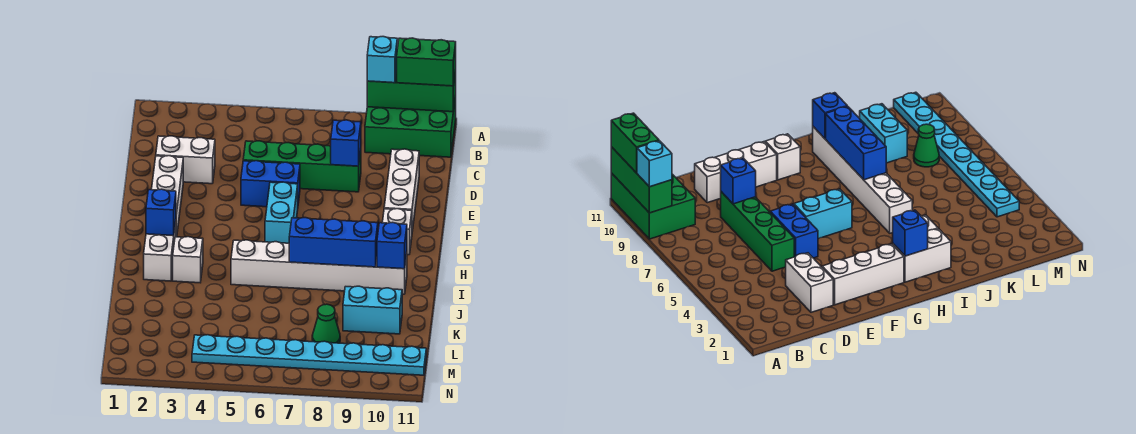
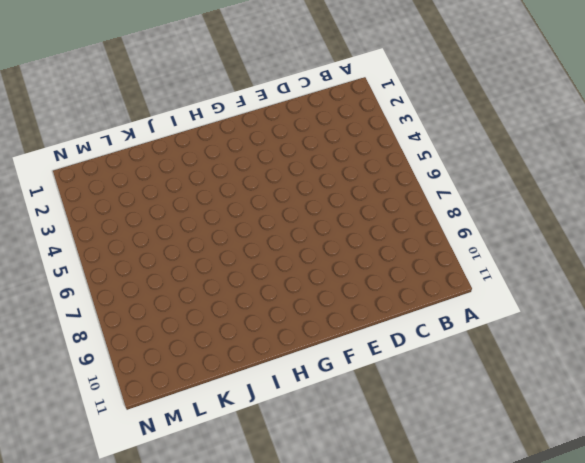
none -> green 2x3 brick [365,96,456,157]
none -> white 1x2 brick [156,136,215,184]
none -> green 1x4 brick [243,141,361,192]

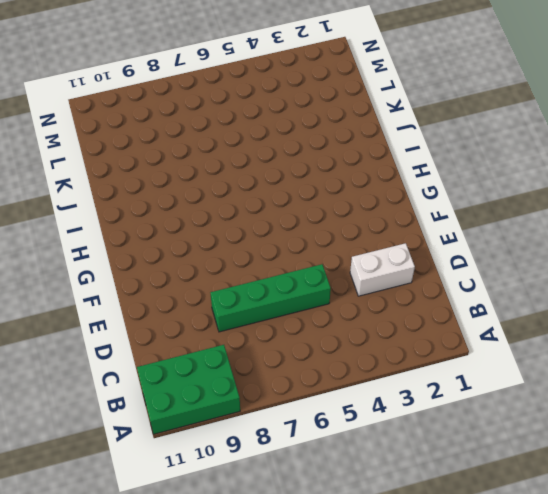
none -> white 1x3 brick [384,149,419,231]
none -> white 1x3 brick [152,156,183,237]
none -> blue 1x2 brick [241,161,300,207]

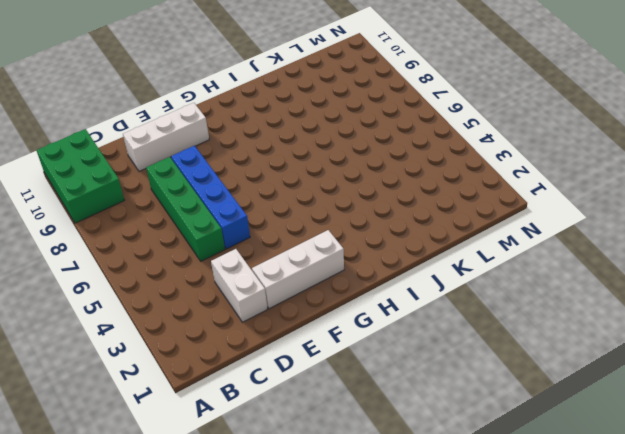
blue 1x4 brick [171,146,250,249] -> blue 1x2 brick [241,161,300,207]
none -> cyan 1x2 brick [265,182,298,243]
none -> white 1x1 brick [382,209,412,255]
none -> white 1x2 brick [144,222,176,281]

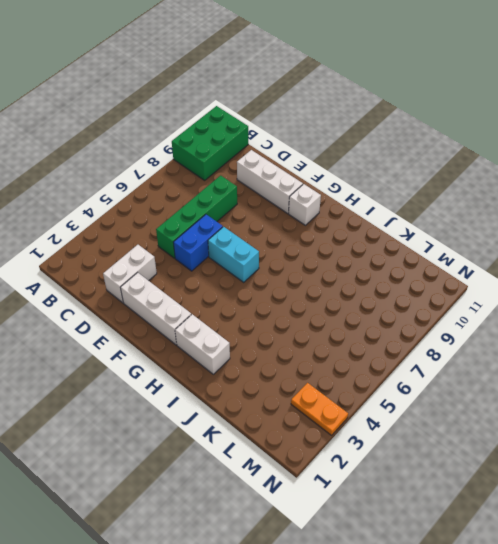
orange 1x2 plate [291,383,348,435] -> none
none -> white 1x1 brick [173,237,203,283]
none -> white 1x6 brick [231,240,407,294]
none -> cyan 1x2 brick [343,286,402,334]

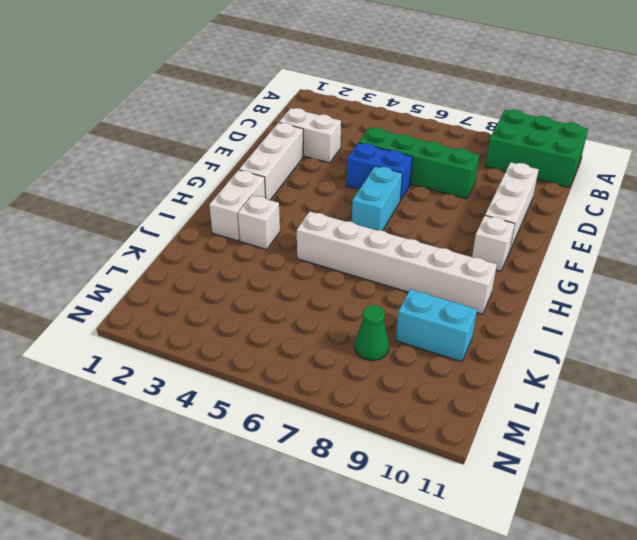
none -> cyan 1x8 plate [192,335,426,375]
none -> green 1x3 brick [367,70,456,112]
none -> blue 1x1 brick [331,120,361,166]

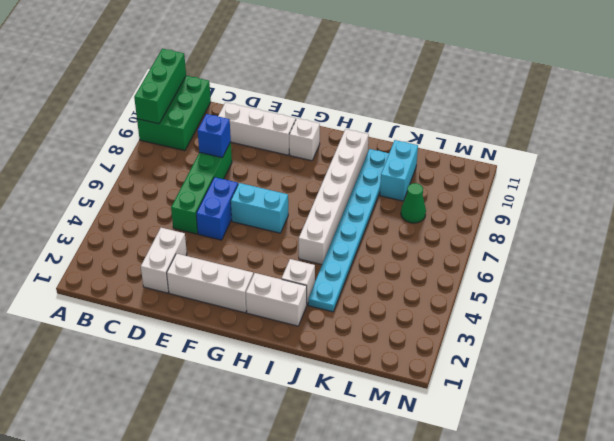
cyan 1x8 plate [308,149,389,312] -> cyan 1x8 plate moved to [192,335,426,375]
none -> blue 1x1 brick [146,189,176,236]
none -> blue 1x3 brick [289,218,378,267]
none -> blue 1x1 brick [377,222,407,269]

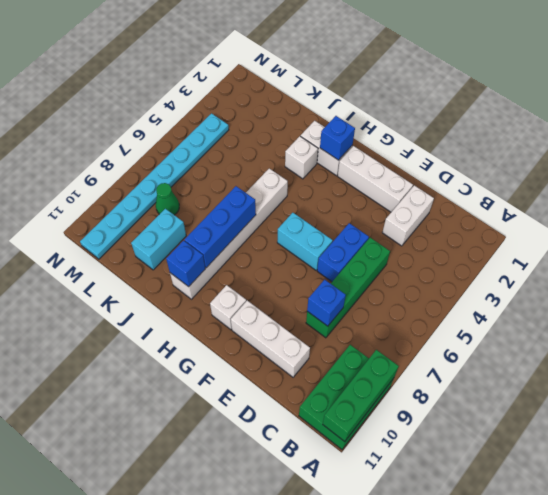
none -> cyan 1x1 brick [367,37,397,83]
none -> green 1x2 brick [397,38,456,86]

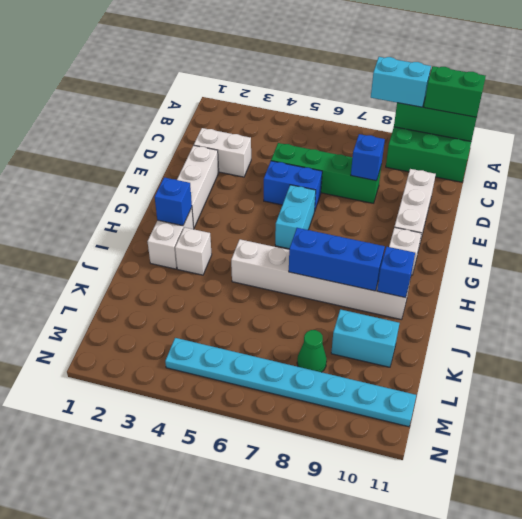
cyan 1x2 brick [371,57,431,107] -> cyan 1x1 brick [367,37,397,83]

